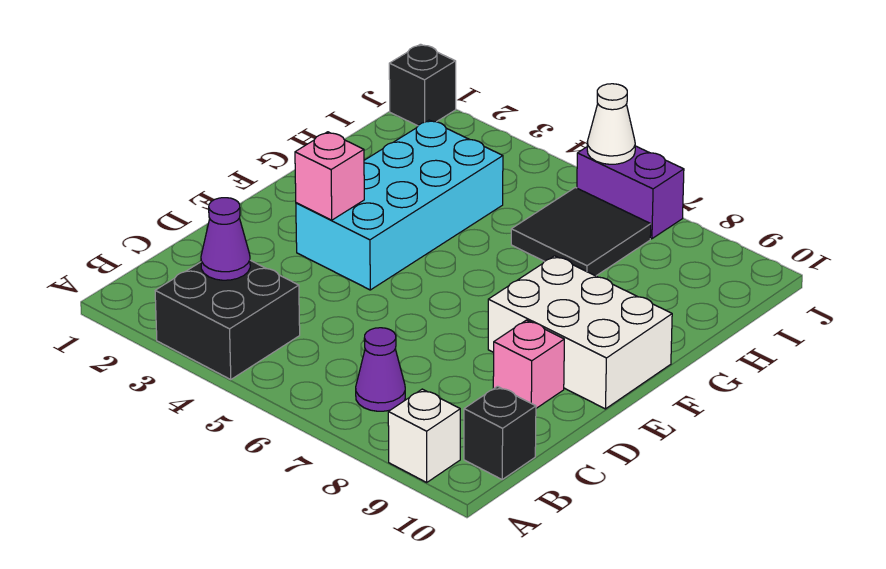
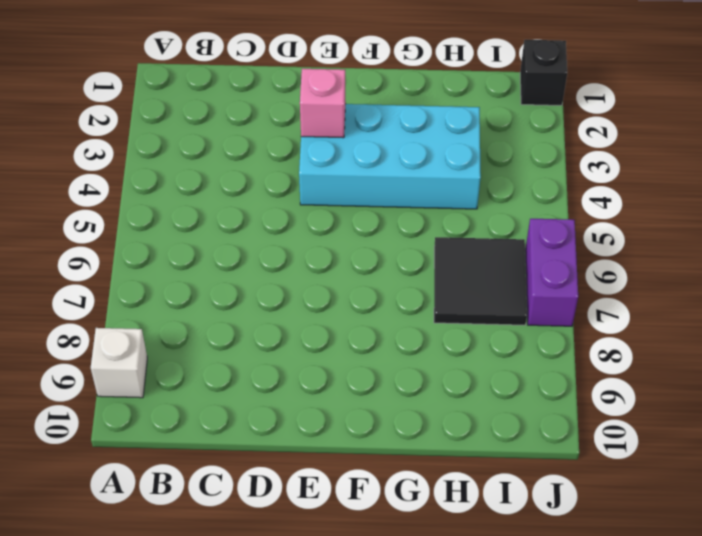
none -> black 2x2 brick [155,260,300,379]
none -> purple 1x1 cone [356,328,405,411]
none -> black 1x1 brick [464,386,536,479]

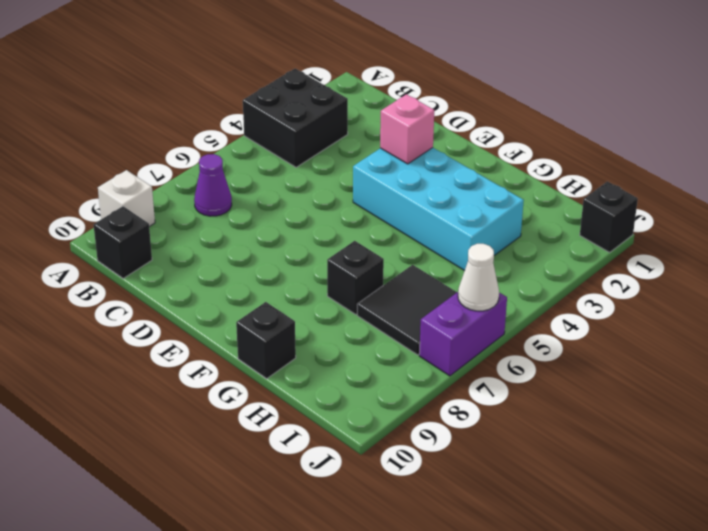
black 1x1 brick [327,241,384,315] -> none
black 1x1 brick [236,302,296,379] -> none
none -> pink 1x1 brick [493,320,564,408]
none -> white 2x3 brick [488,256,672,409]
none -> purple 1x1 cone [201,198,250,280]

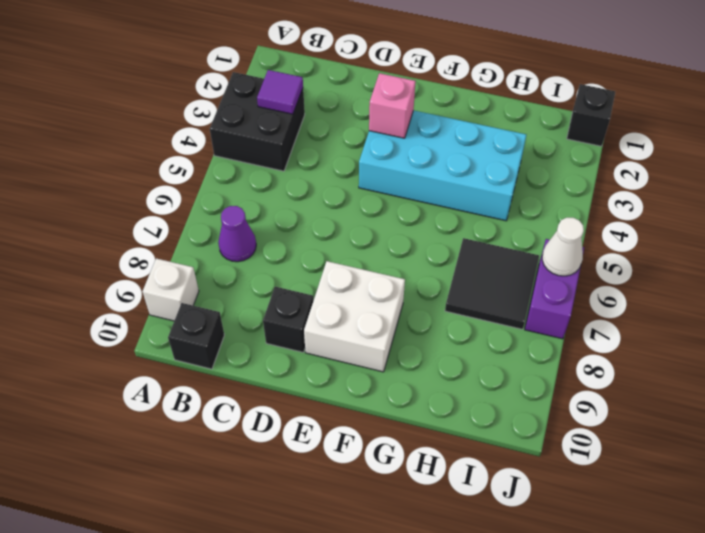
purple 1x1 tile [257,70,303,114] -> purple 1x1 cone [201,198,250,280]
black 1x1 brick [263,287,313,352] -> pink 1x1 brick [493,320,564,408]
white 2x2 brick [304,261,405,372] -> white 2x3 brick [488,256,672,409]

